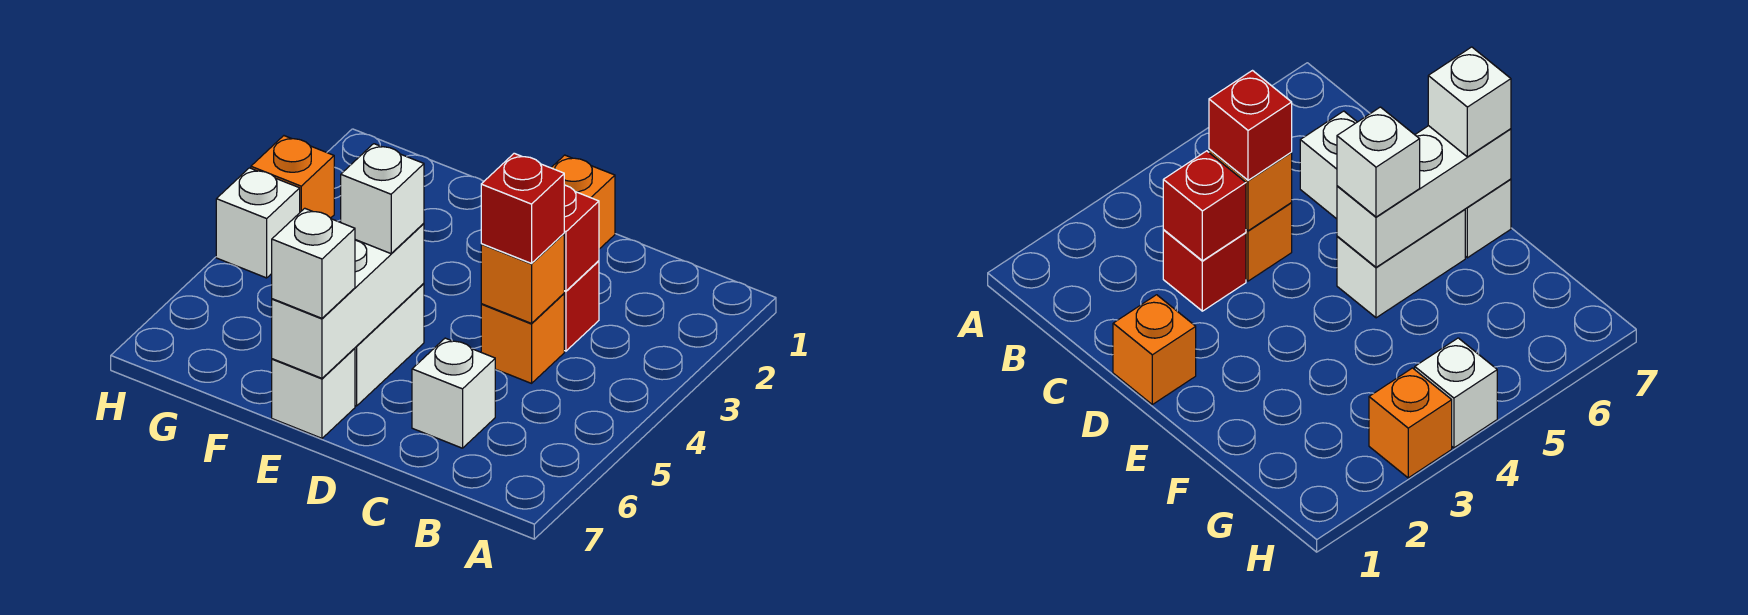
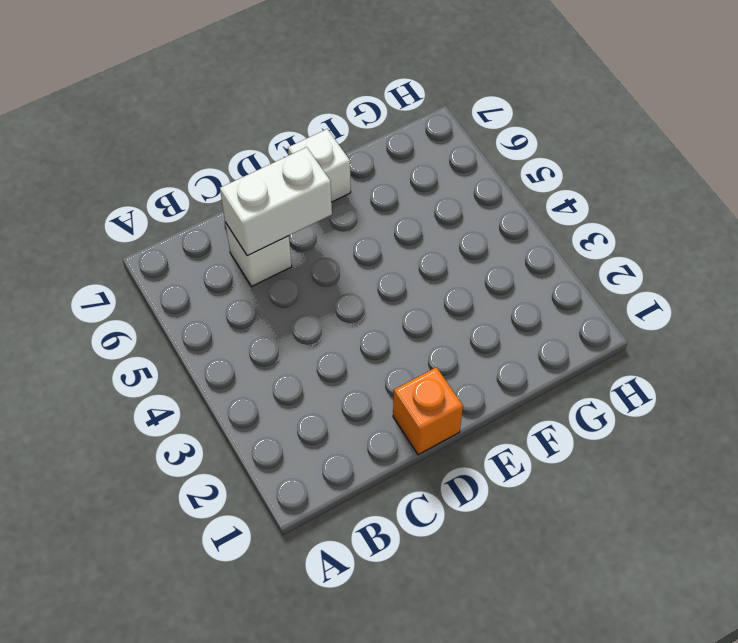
white 1x2 brick [220,147,332,256] -> white 1x2 brick turned to [355,283,424,406]
none -> red 1x1 brick [564,261,599,351]
none -> orange 1x1 brick [481,294,564,383]
none -> orange 1x1 brick [251,136,334,218]

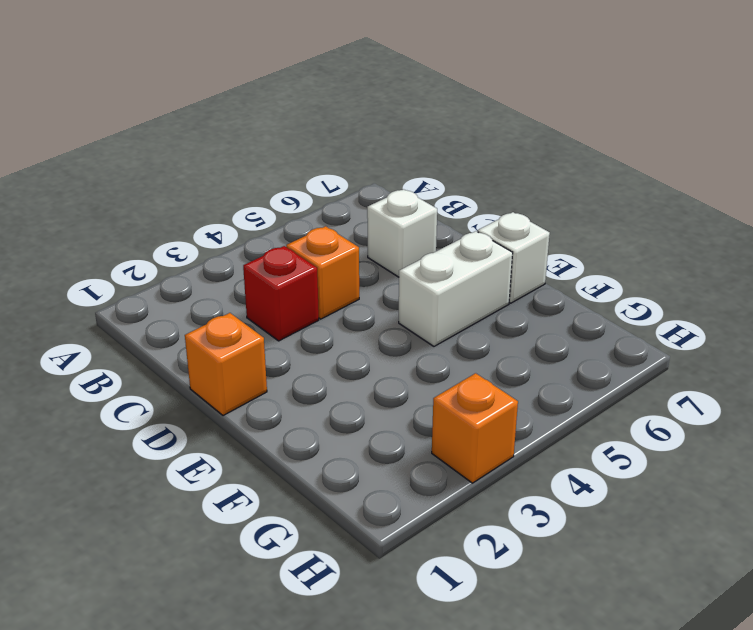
none -> white 1x1 brick [216,168,300,278]
none -> red 1x1 brick [564,185,599,291]
none -> orange 1x1 brick [481,234,564,323]

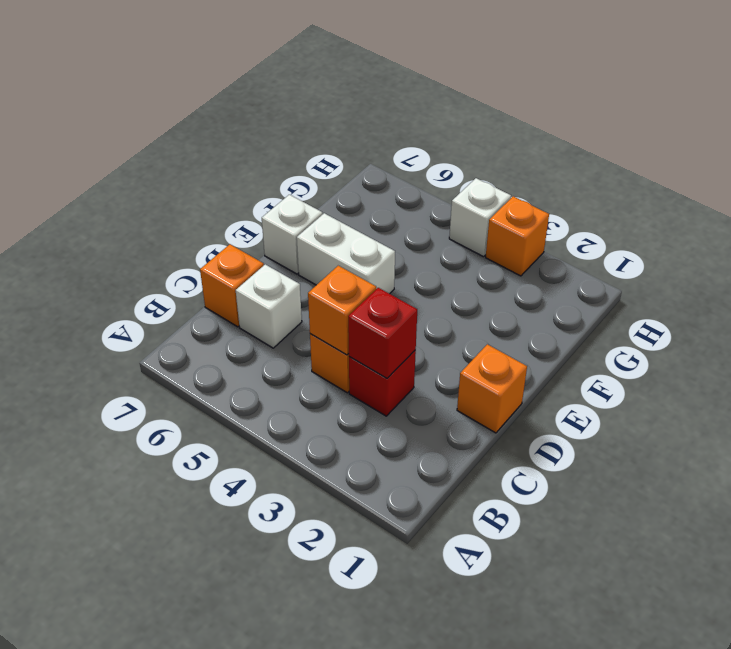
orange 1x1 brick [200,244,264,327] -> none
none -> white 1x3 brick [272,223,424,378]
none -> red 1x1 brick [481,153,564,263]
none -> white 1x1 brick [341,144,424,254]

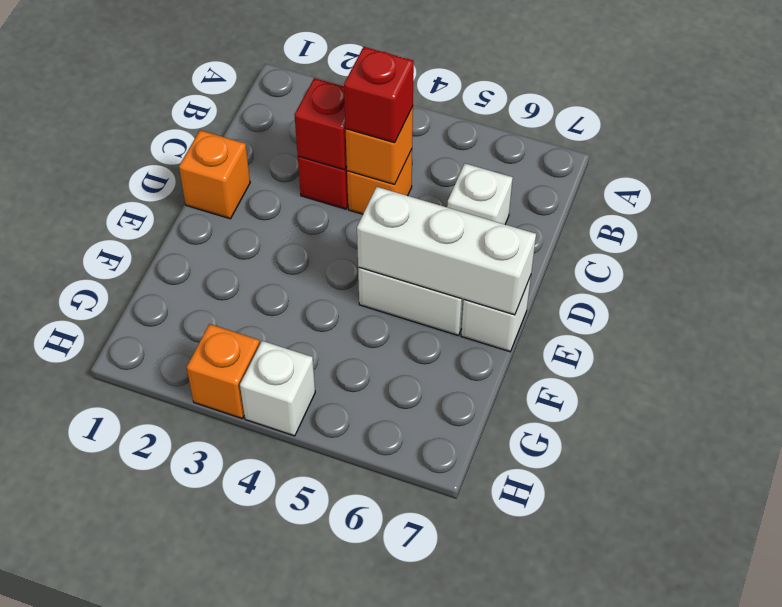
none -> white 1x1 brick [341,144,424,254]
none -> white 1x1 brick [272,208,355,318]

